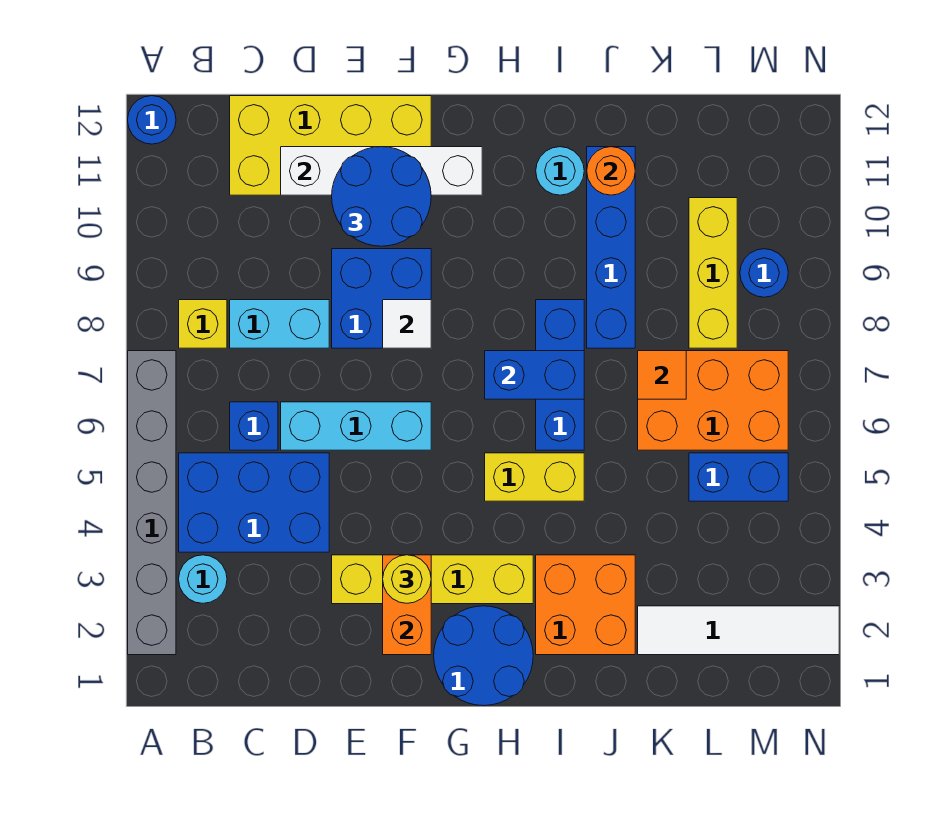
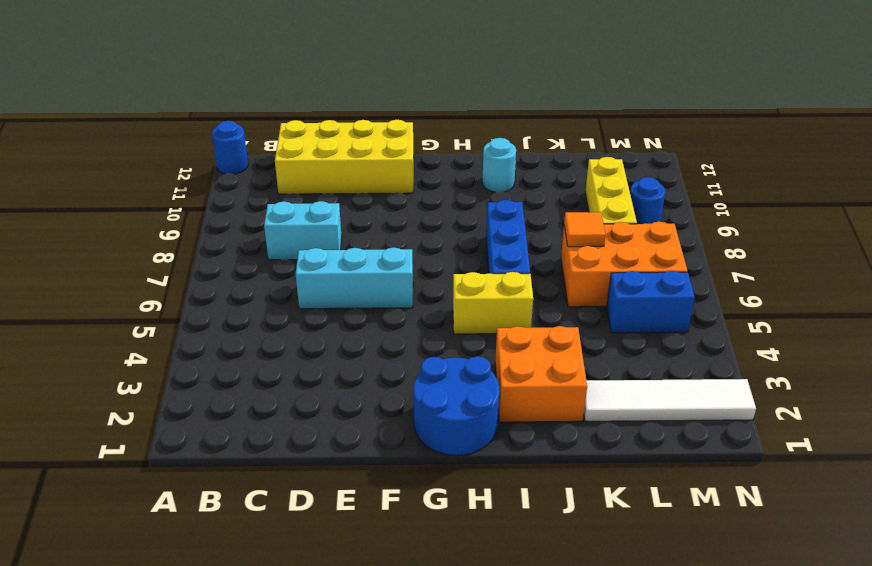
none -> grey 1x6 brick [128,351,176,655]
none -> cyan 1x1 round brick [179,555,227,603]
none -> blue 2x3 brick [179,453,329,552]
none -> yellow 1x1 brick [179,300,227,348]

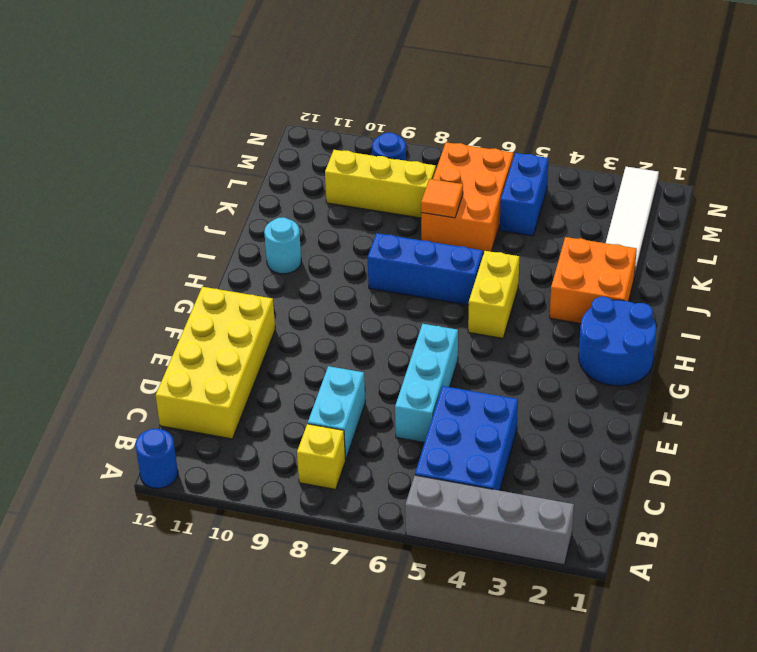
grey 1x4 brick [405,475,574,565] -> grey 1x6 brick [128,351,176,655]
none -> cyan 1x1 round brick [179,555,227,603]
none -> blue 1x1 brick [230,402,278,450]
none -> yellow 1x4 brick [332,555,533,604]
none -> blue 2x2 brick [332,249,431,348]

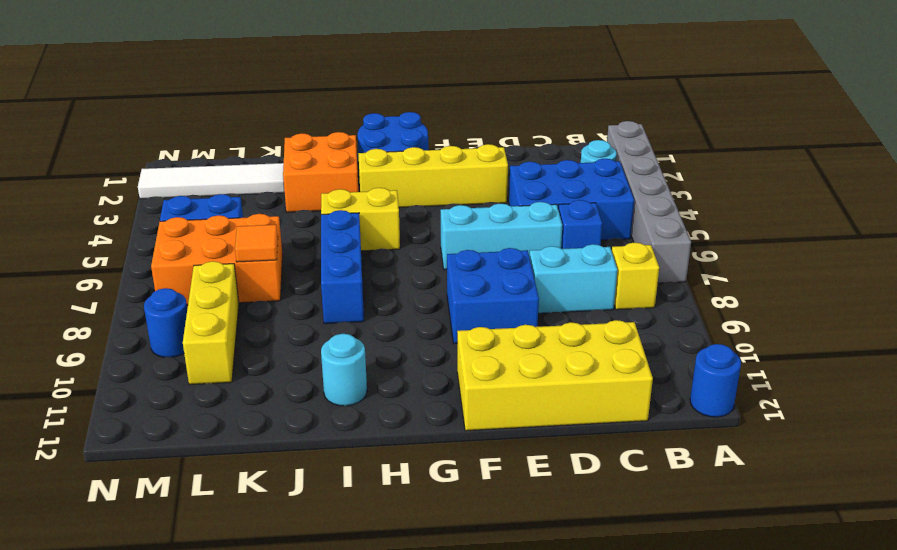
none -> blue 1x4 brick [587,147,635,348]
none -> white 1x4 brick [281,147,482,195]
none -> orange 1x2 brick [383,555,431,655]
none -> white 1x1 tile [383,300,431,348]

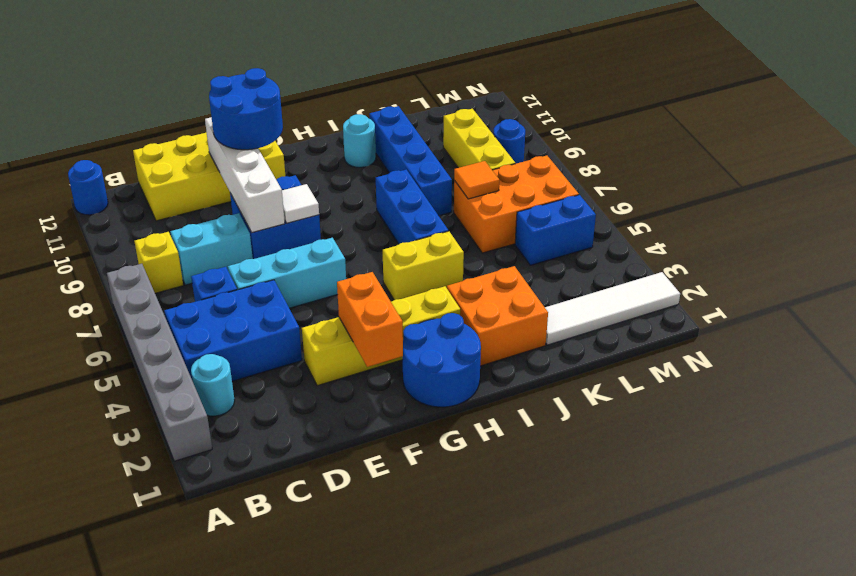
white 1x4 brick [205,117,285,233] -> white 1x4 brick turned to [281,147,482,195]
none -> blue 1x2 brick [485,351,584,399]
none -> orange 1x1 round brick [587,147,635,195]
none -> yellow 1x1 round brick [383,555,431,603]

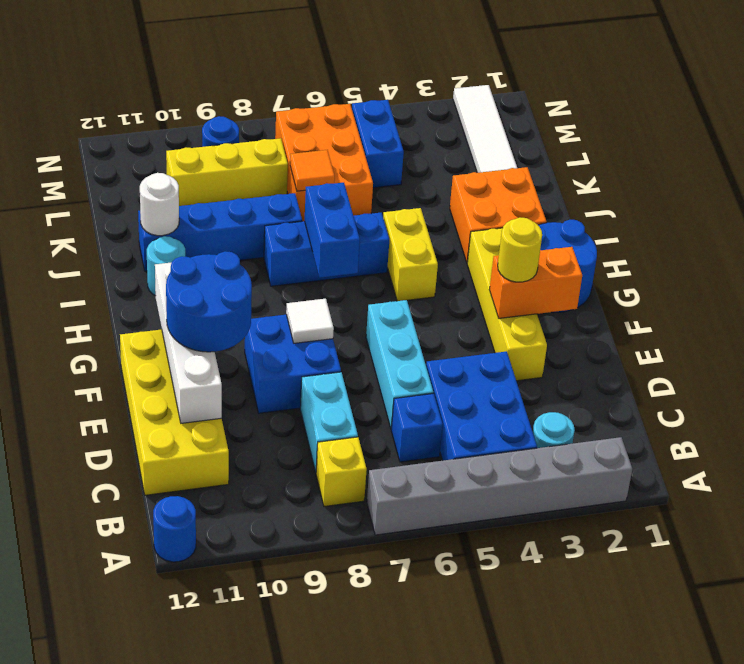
white 1x1 round brick [140,173,179,236] -> orange 1x1 round brick [587,147,635,195]

